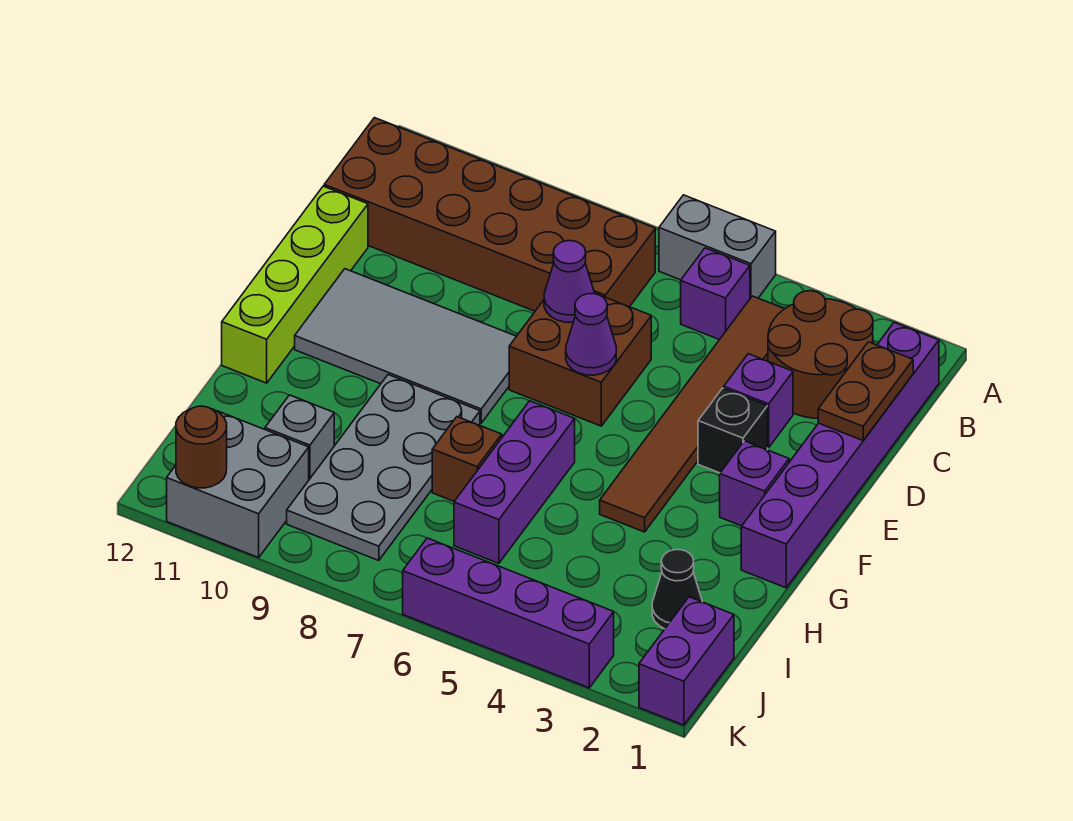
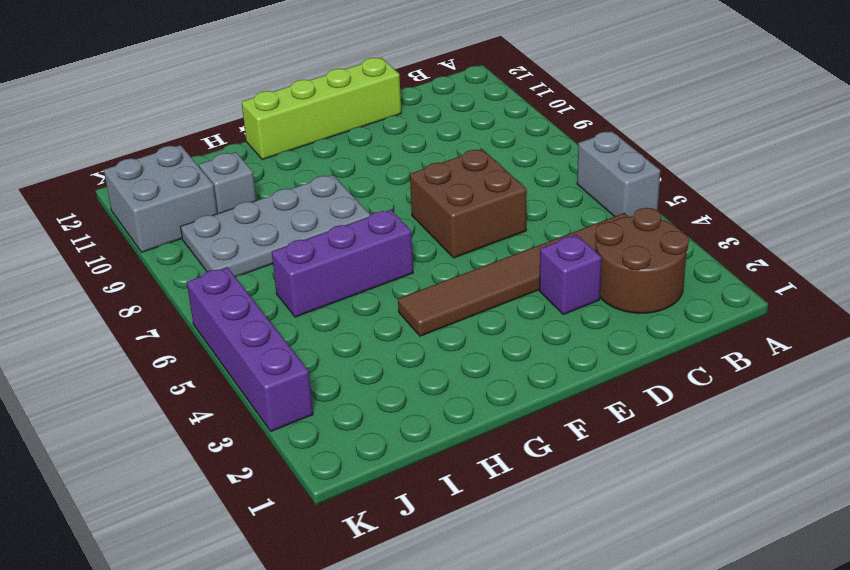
none -> purple 1x6 brick [741,322,939,588]
none -> purple 1x1 brick [681,248,750,340]
none -> brown 2x6 brick [324,118,655,311]

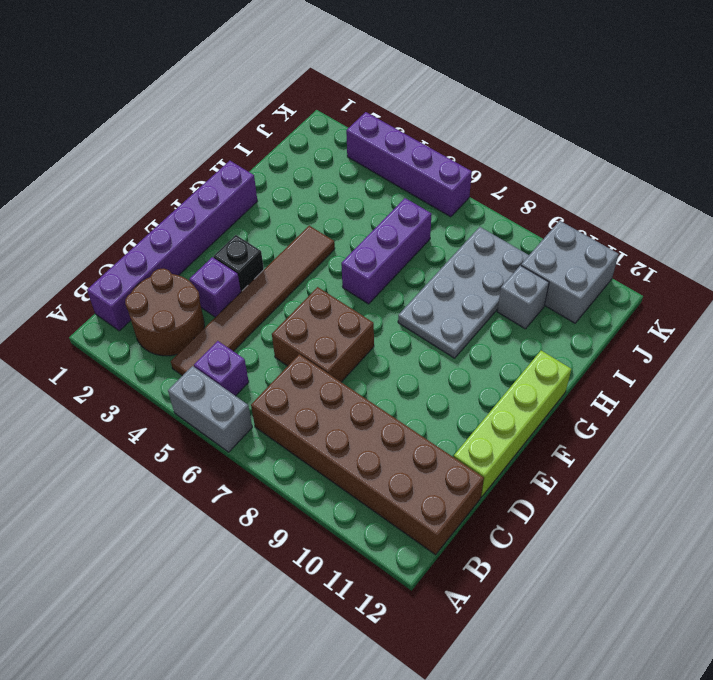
none -> grey 2x4 tile [295,269,516,423]
none -> purple 1x1 brick [720,441,789,526]
none -> brown 1x1 brick [432,417,502,501]

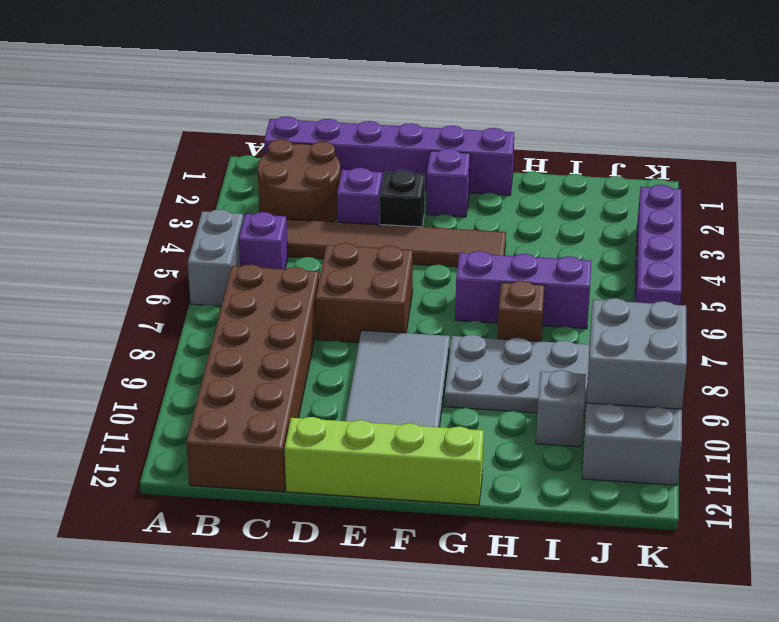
grey 2x2 brick [587,298,687,409] -> none
none -> black 1x1 cone [652,550,702,629]
none -> purple 1x2 brick [639,597,734,725]
none -> brown 1x2 plate [818,342,913,440]

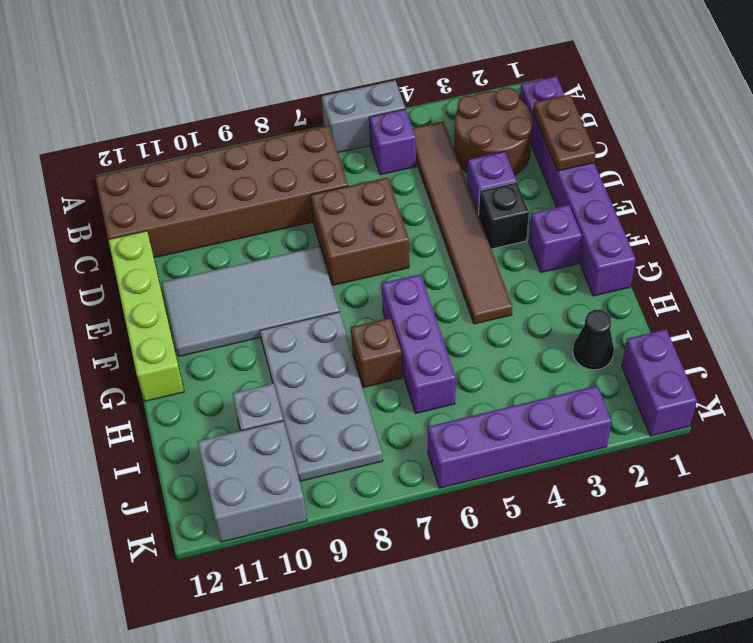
none -> purple 1x1 cone [544,241,595,322]
none -> purple 1x1 cone [566,294,616,375]
none -> brown 1x1 round brick [176,406,227,488]

